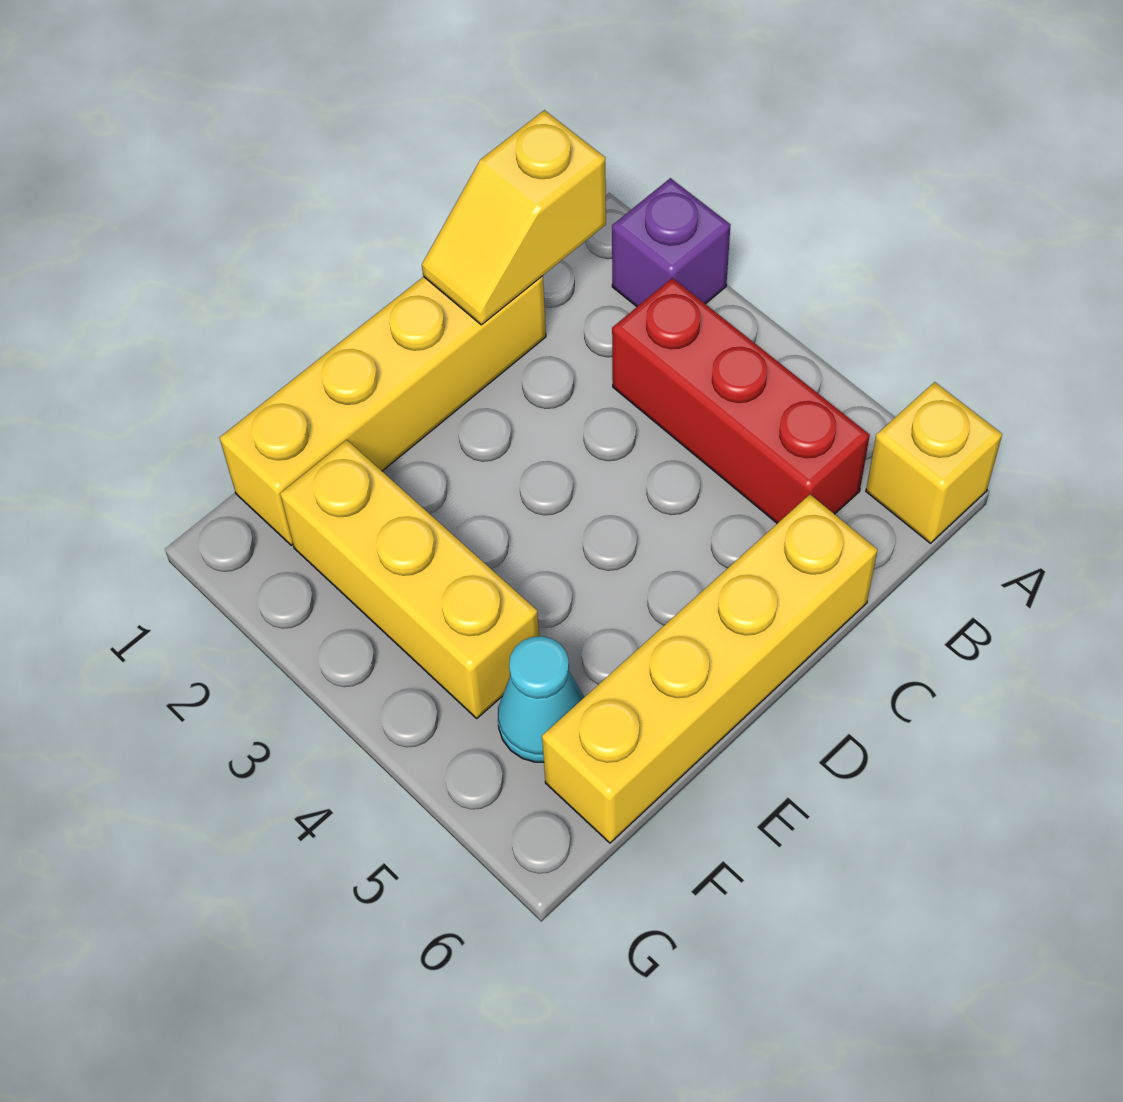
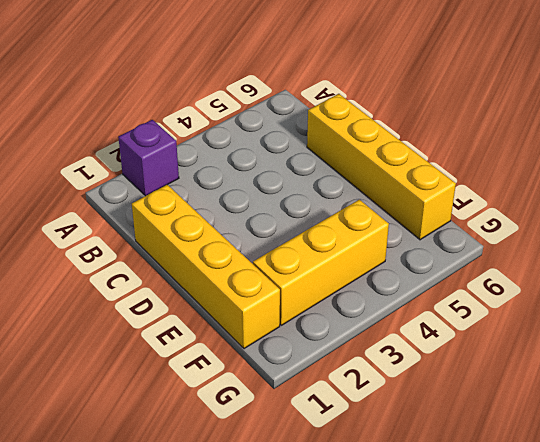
none -> yellow 1x1 brick [866,382,1002,543]
none -> red 1x3 brick [612,278,870,523]

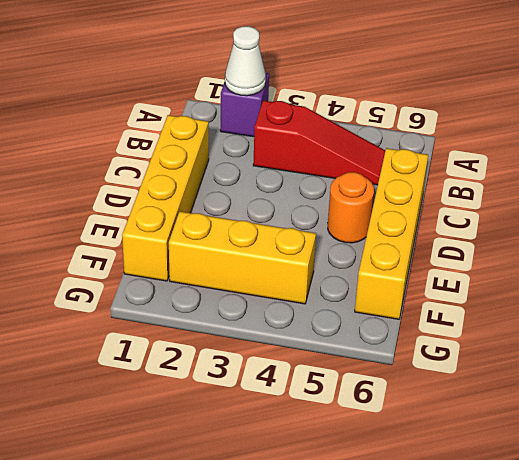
white 1x1 cone [225,26,266,96] -> none
red 1x3 slope [253,100,385,185] -> red 1x3 brick [612,278,870,523]
orange 1x1 round brick [328,172,374,243] -> none
none -> yellow 1x1 brick [866,382,1002,543]
none -> cyan 1x1 cone [498,636,584,762]

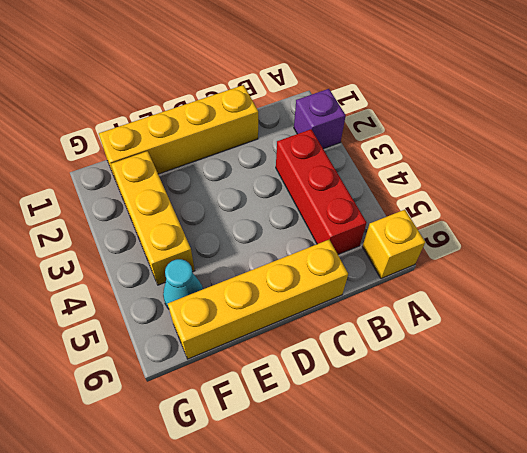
none -> yellow 1x2 slope [422,110,606,325]

